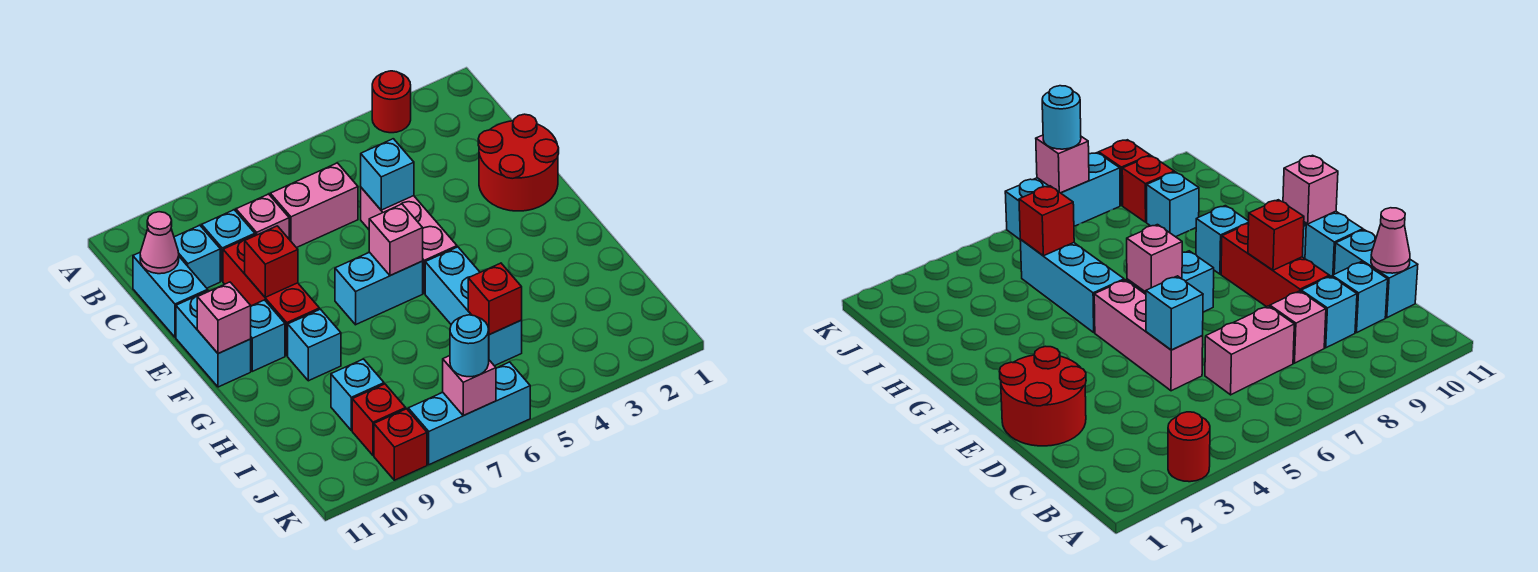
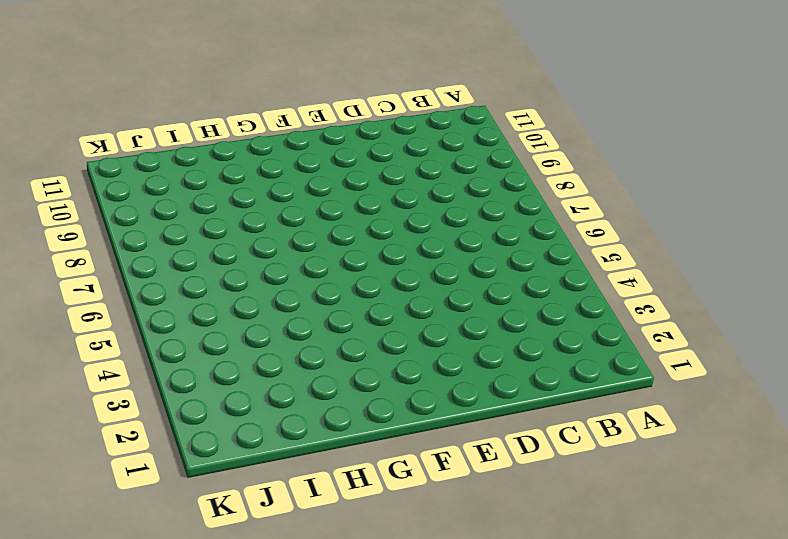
none -> red 1x1 round brick [372,71,411,133]
none -> pink 1x2 brick [270,163,358,248]
none -> pink 1x1 brick [236,194,289,239]

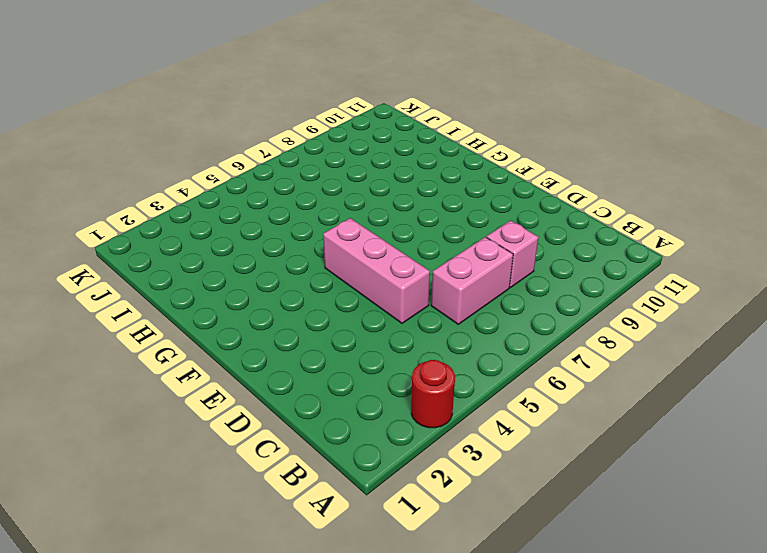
none -> cyan 1x1 brick [202,210,255,281]
none -> cyan 1x1 brick [174,225,220,288]
none -> cyan 1x2 brick [133,253,208,337]

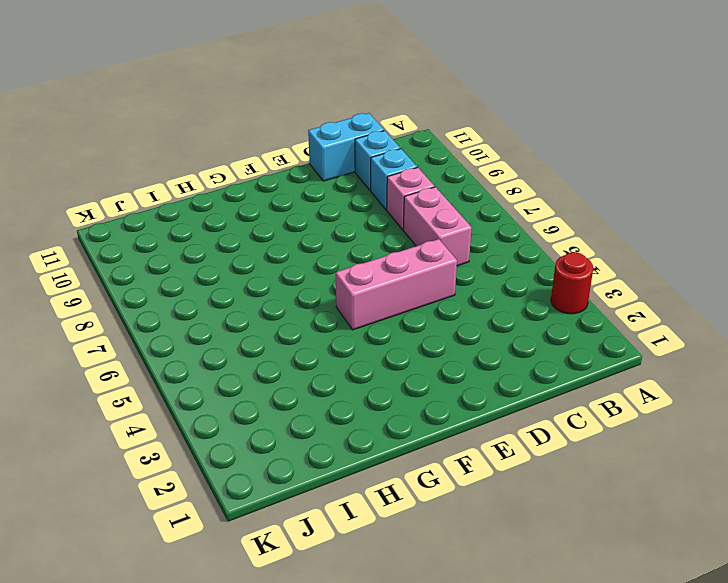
none -> red 2x2 round brick [478,114,559,211]
none -> red 1x3 brick [223,235,319,356]
none -> cyan 1x2 brick [176,291,251,387]

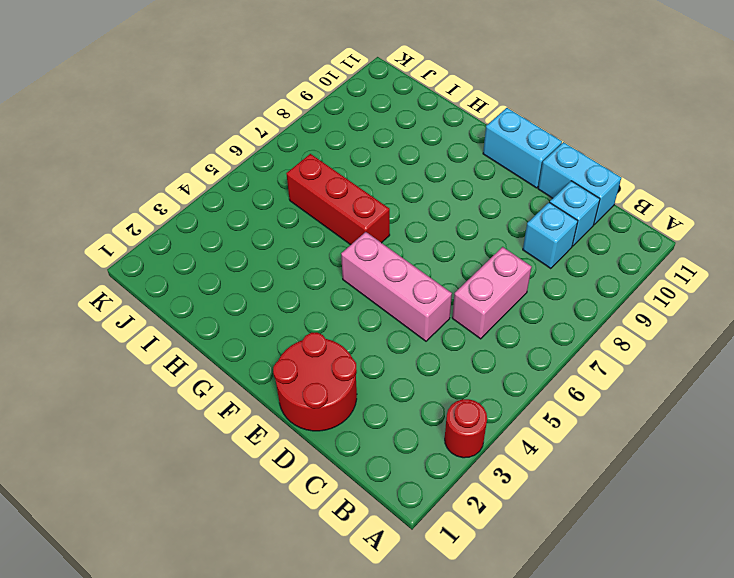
red 1x3 brick [286,154,390,245] -> red 1x3 brick moved to [223,235,319,356]
none -> pink 1x1 brick [236,194,289,239]
none -> cyan 1x2 brick [335,252,423,325]
none -> cyan 1x1 brick [251,300,285,371]

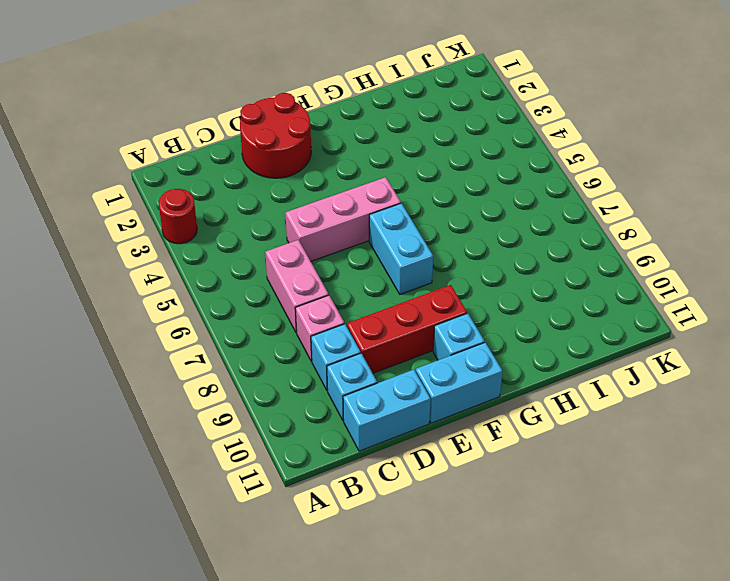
none -> cyan 1x3 brick [425,247,522,366]
none -> cyan 1x1 brick [288,309,341,381]
none -> cyan 1x1 brick [331,359,384,430]

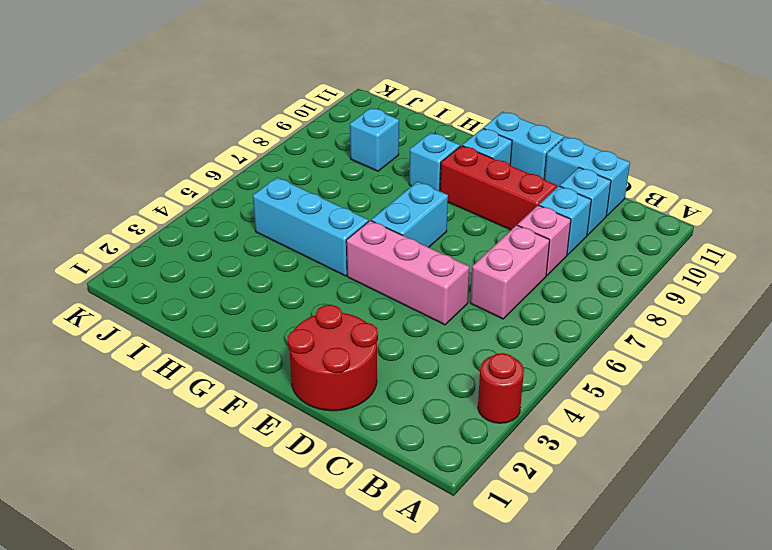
none -> red 1x1 brick [352,384,406,455]
none -> cyan 1x3 brick [408,362,530,465]
none -> red 1x1 brick [374,409,427,480]

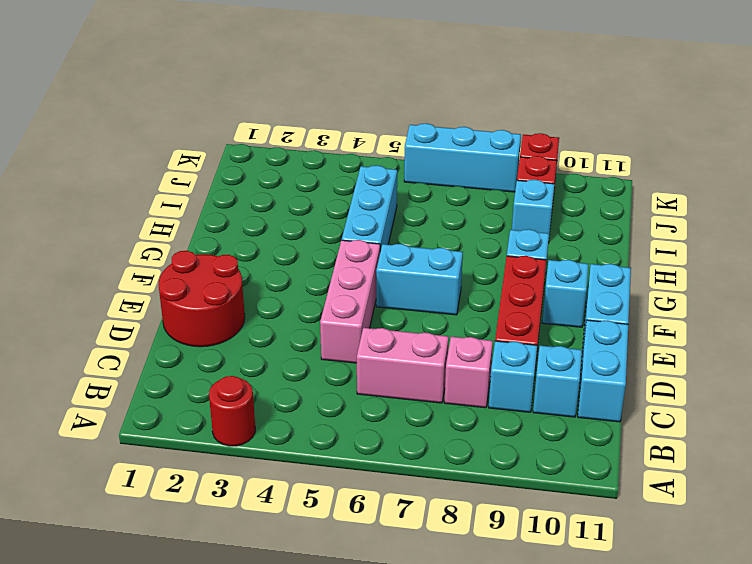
none -> pink 1x1 cone [140,212,179,274]
none -> cyan 1x1 brick [361,139,414,210]
none -> red 1x1 brick [245,226,298,297]

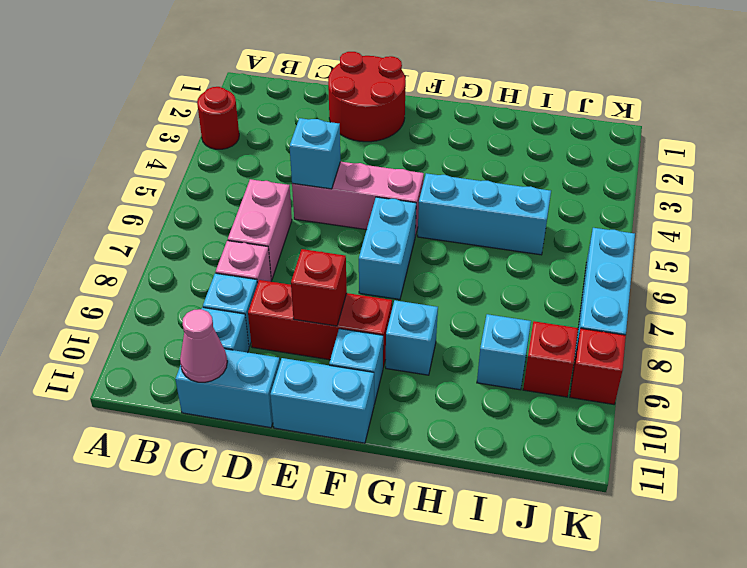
none -> pink 1x1 brick [369,204,423,276]
none -> pink 1x1 brick [197,282,251,354]
none -> red 1x1 brick [468,263,522,335]

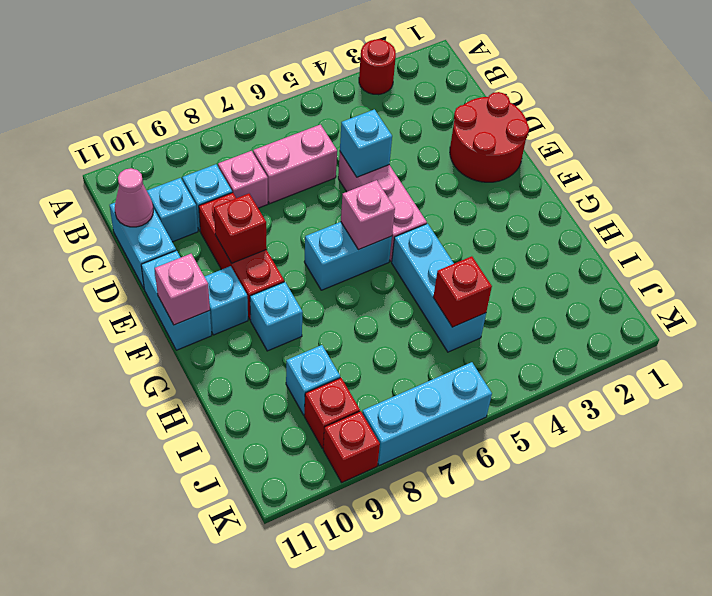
none -> pink 1x1 brick [443,356,496,416]
none -> cyan 1x1 round brick [450,315,489,377]

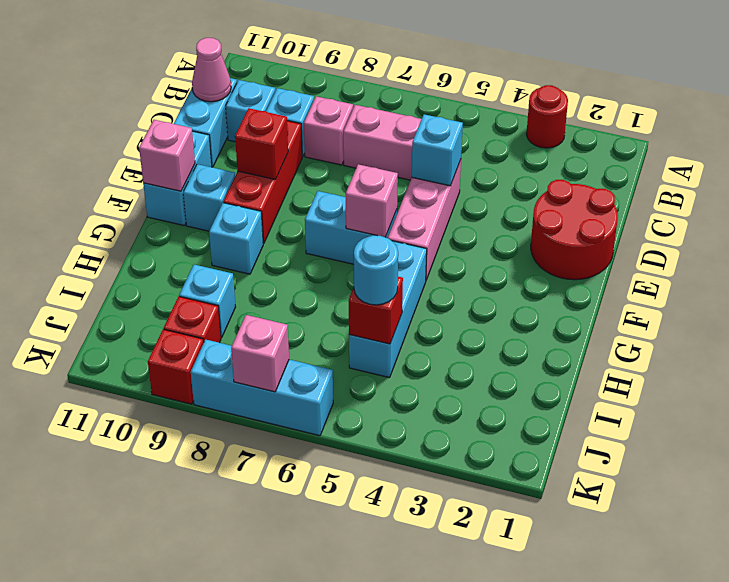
cyan 1x1 round brick [354,235,398,305] -> cyan 1x1 round brick moved to [450,315,489,377]

